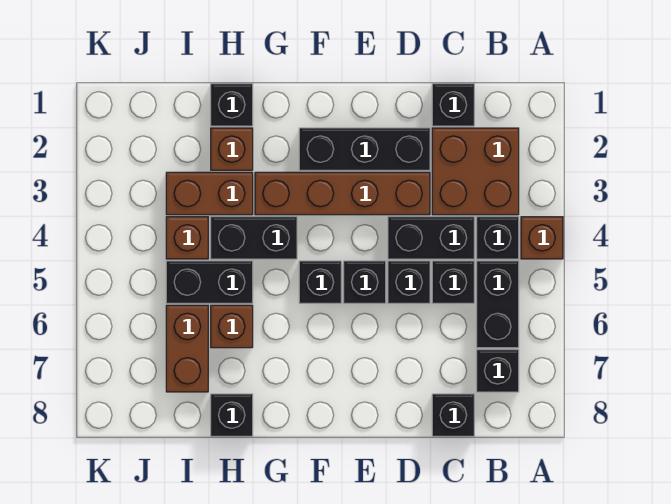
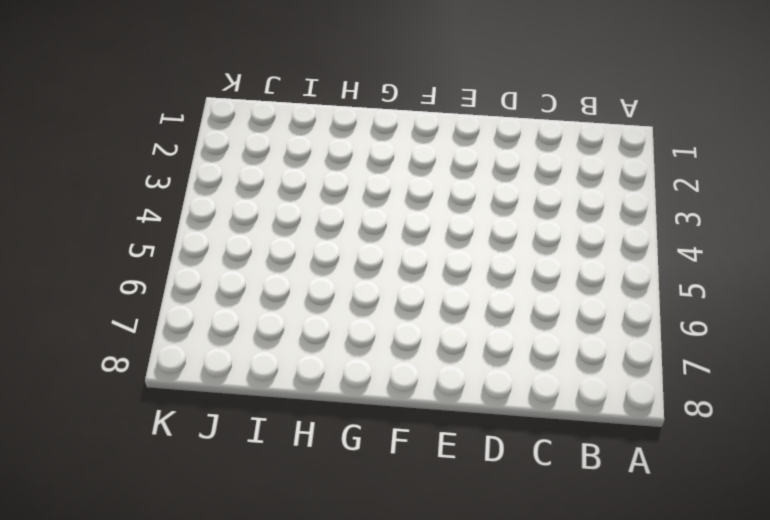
none -> brown 1x1 brick [521,217,563,259]
none -> brown 2x2 brick [432,128,519,215]
none -> black 1x1 brick [477,217,519,259]

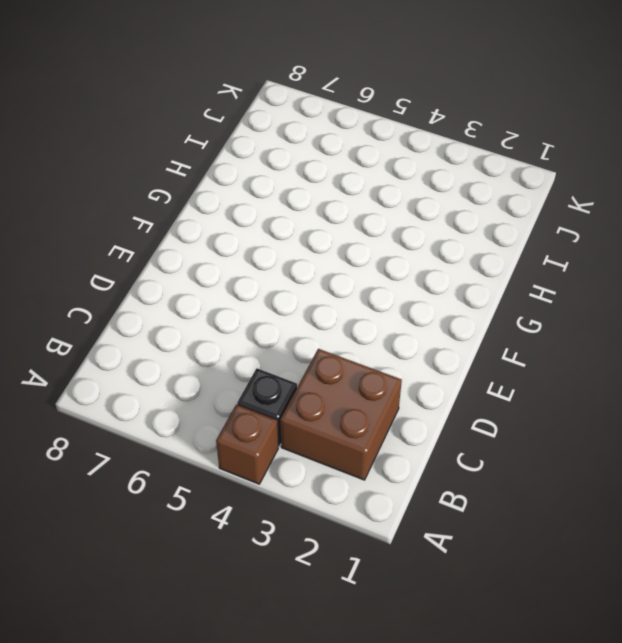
none -> black 1x2 brick [477,261,519,348]
none -> black 1x1 brick [477,350,519,392]
none -> black 1x1 brick [432,84,474,126]

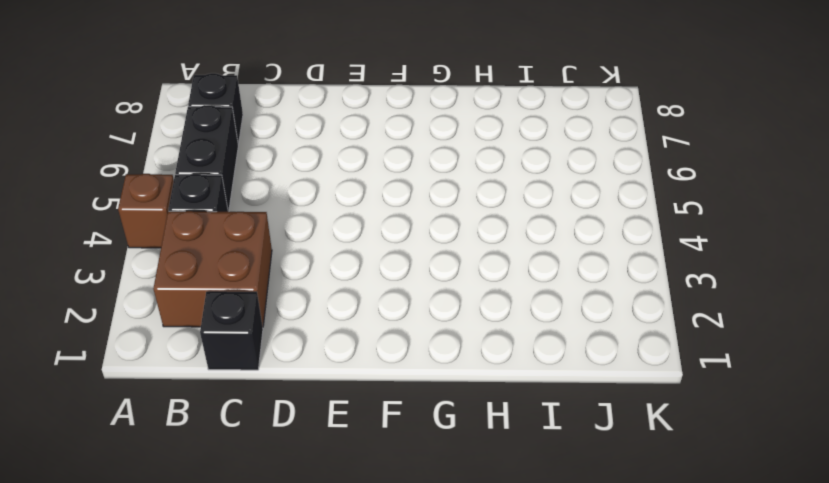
none -> black 1x2 brick [388,217,474,259]
none -> black 1x1 brick [432,261,474,303]
none -> black 1x1 brick [432,394,474,436]

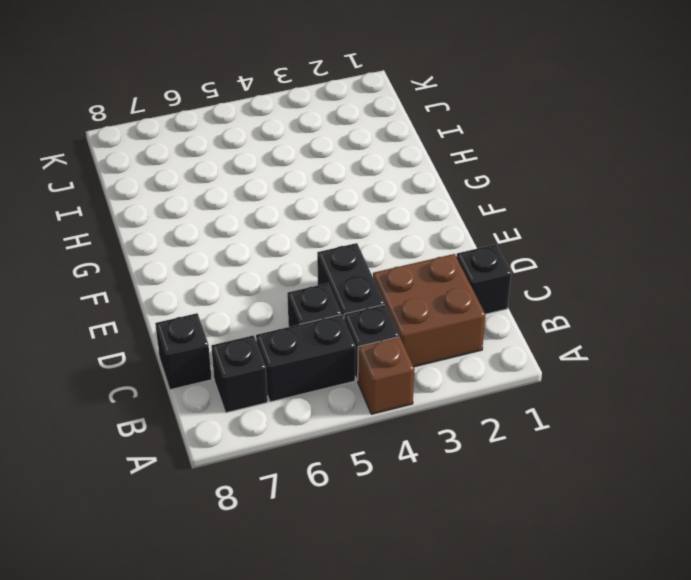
none -> black 1x3 brick [299,128,430,170]
none -> brown 1x4 brick [255,172,430,215]
none -> black 1x1 brick [388,261,430,303]

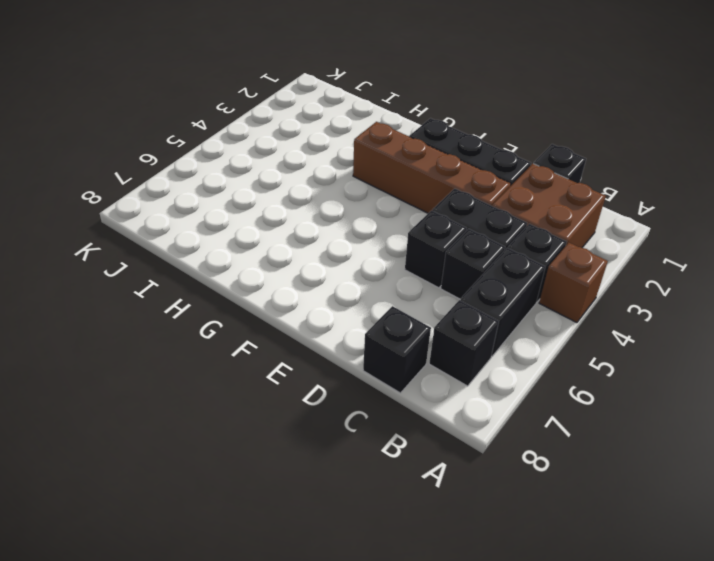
none -> black 1x1 brick [344,261,386,303]
none -> black 1x1 brick [299,261,341,303]
none -> black 1x2 brick [211,217,297,259]

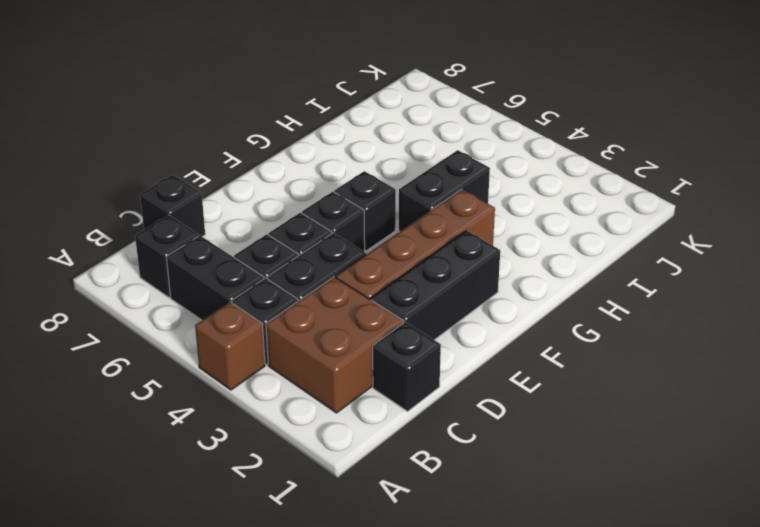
none -> black 1x1 brick [211,84,253,126]
none -> brown 1x1 brick [211,128,253,170]
none -> brown 1x2 brick [166,172,253,215]

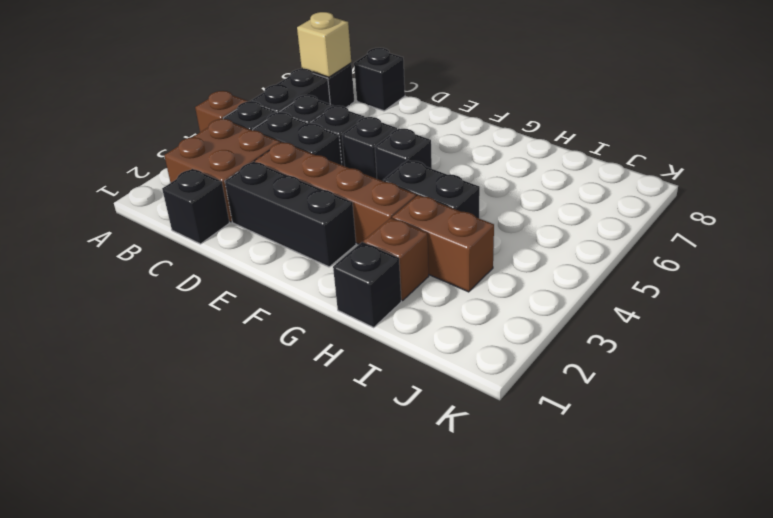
tan 1x1 brick [297,12,351,77] -> none
none -> black 1x2 brick [166,261,253,303]
none -> brown 1x1 brick [211,305,253,348]
none -> black 1x1 brick [211,394,253,436]

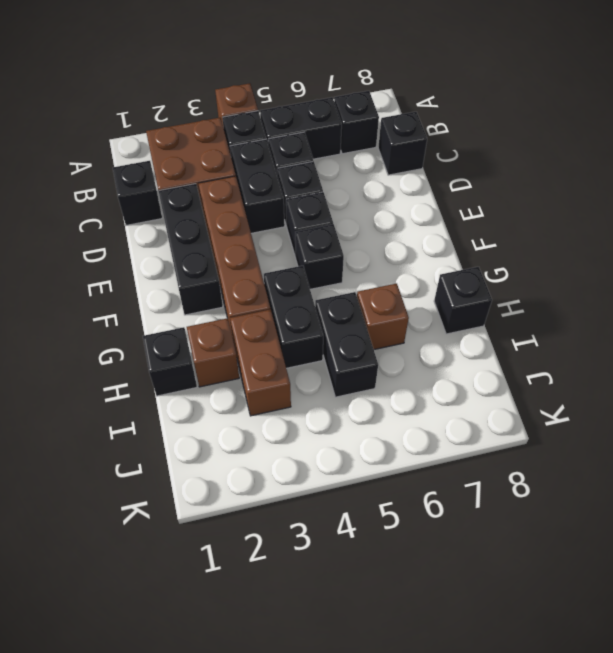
none -> brown 1x1 brick [166,217,208,259]
none -> brown 1x2 brick [166,305,208,392]

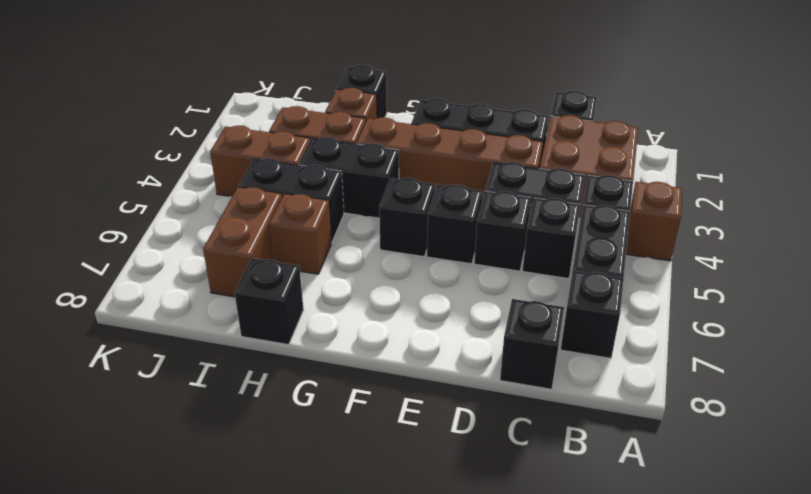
brown 1x2 brick [210,126,310,196] -> brown 1x1 brick [166,217,208,259]

